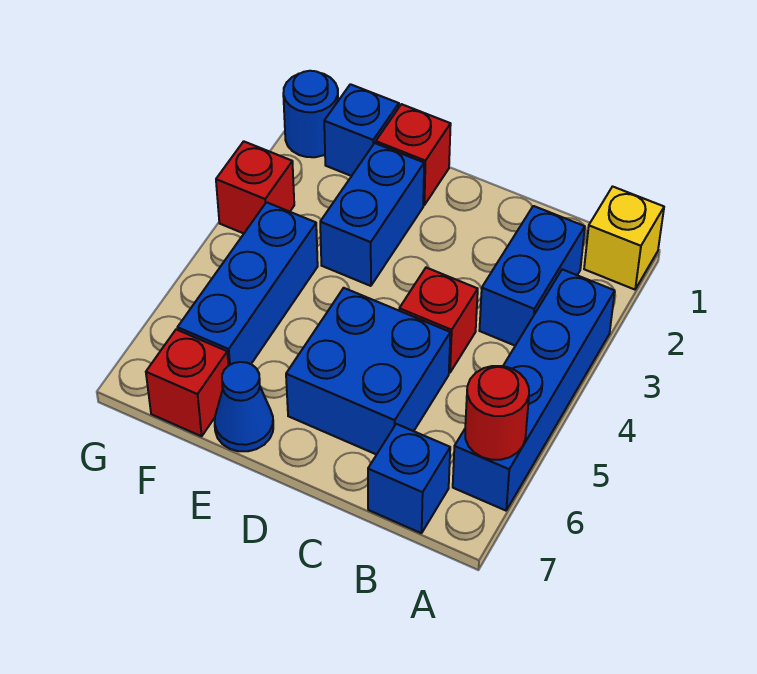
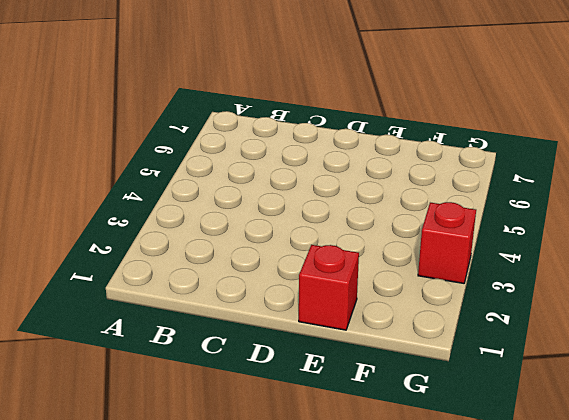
none -> yellow 1x1 brick [584,187,664,290]
none -> blue 1x4 brick [453,269,615,511]
none -> blue 1x2 brick [479,206,585,346]

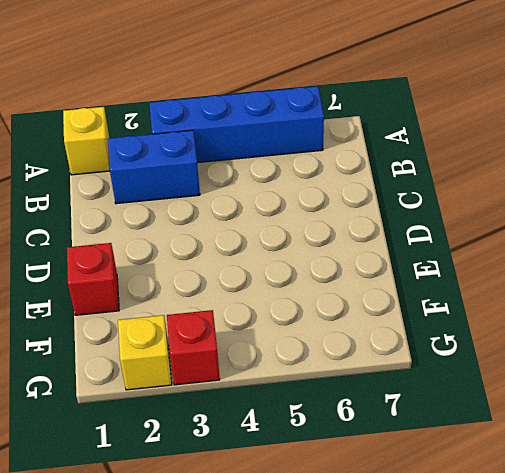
yellow 1x1 brick [118,315,172,390] -> none
none -> blue 1x1 brick [368,424,450,533]
none -> red 1x1 brick [399,268,478,373]
none -> blue 2x2 brick [286,288,450,455]

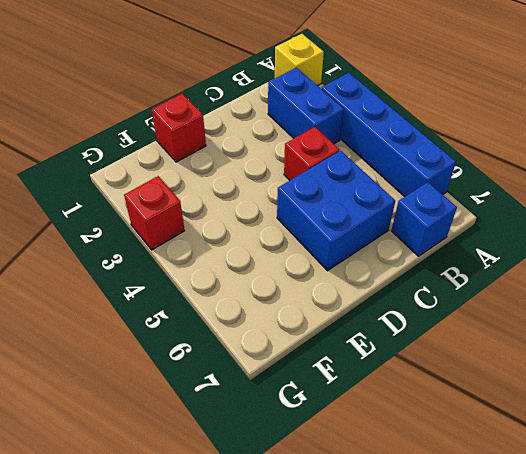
none -> blue 1x2 brick [320,143,424,286]
none -> blue 1x1 cone [215,362,273,451]
none -> blue 1x1 brick [324,84,399,176]

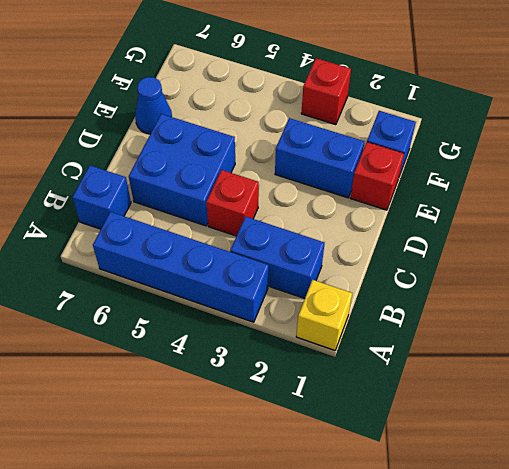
none -> blue 1x3 brick [178,202,318,366]
none -> red 1x1 brick [146,329,228,436]
none -> blue 1x1 round brick [283,71,338,157]

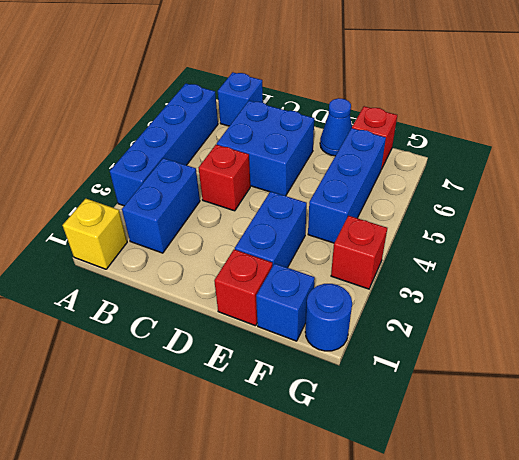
none -> red 1x1 round brick [465,366,529,460]

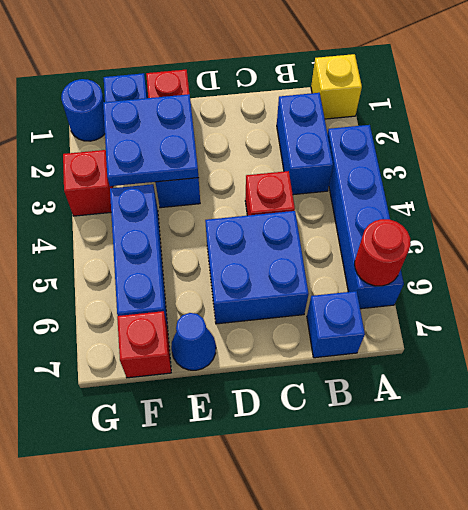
blue 2x2 plate [103,94,198,186] -> none

